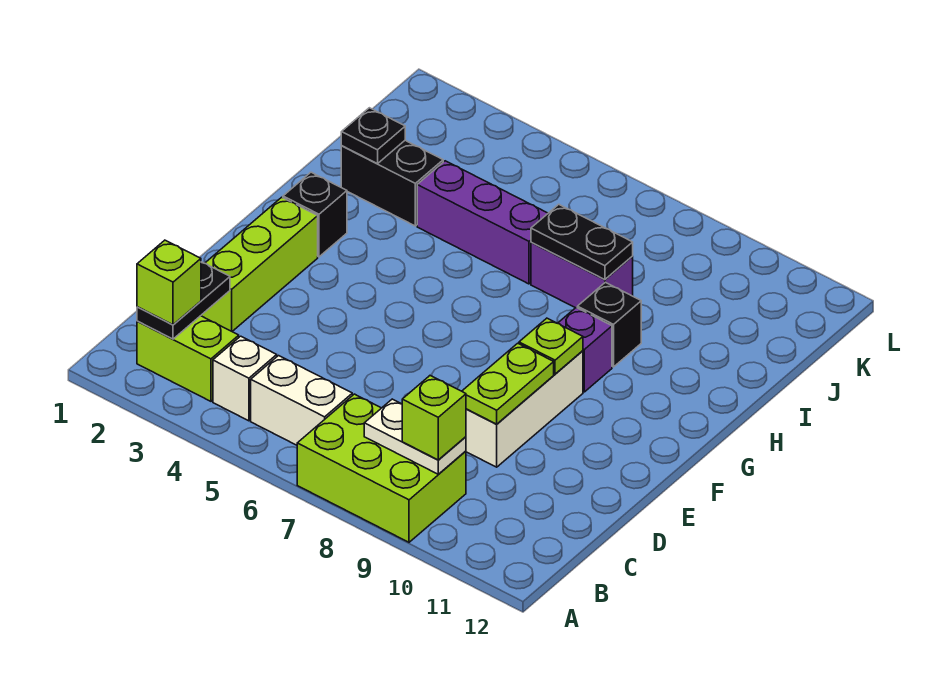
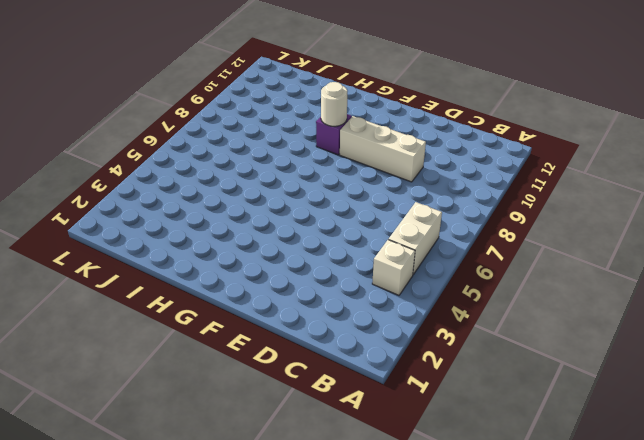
white 1x1 round brick [321,82,347,126] -> none
none -> lime 2x3 brick [297,394,466,542]
none -> lime 1x2 brick [137,316,239,401]
none -> lime 1x3 brick [201,197,318,331]

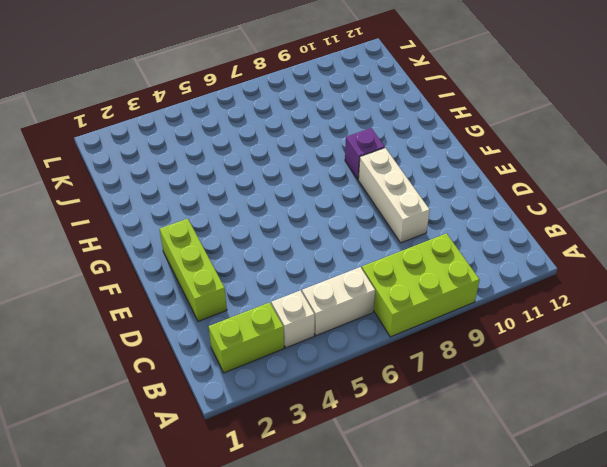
none -> black 1x1 brick [283,172,347,257]
none -> black 1x1 brick [577,282,641,367]
none -> black 1x2 brick [341,140,443,226]

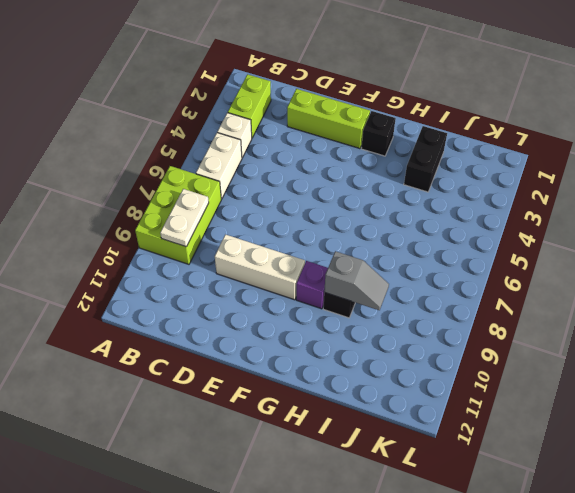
grey 1x2 slope [324,251,389,310] -> none
none -> purple 1x3 brick [417,161,548,284]
none -> purple 1x2 brick [531,242,633,308]
none -> black 1x2 plate [137,262,230,339]

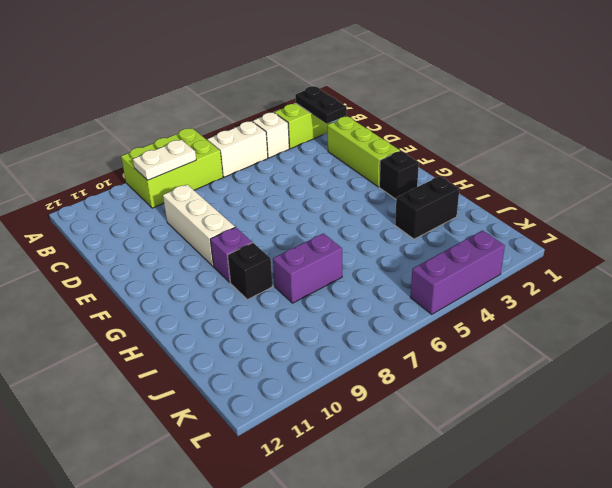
purple 1x3 brick [410,230,505,314] -> purple 1x3 brick moved to [417,161,548,284]
none -> lime 1x2 plate [462,343,554,424]
none -> lime 1x1 plate [519,318,583,374]
none -> black 1x1 plate [341,108,405,164]

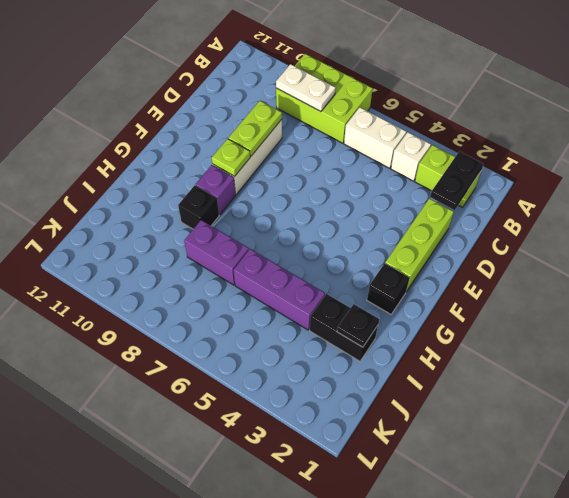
none -> black 1x2 plate [531,204,633,280]
none -> lime 1x1 brick [137,240,201,325]
none -> lime 1x1 brick [402,376,466,460]

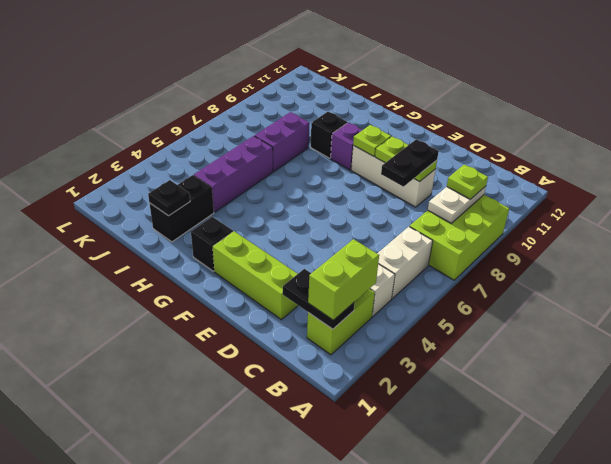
lime 1x2 brick [308,239,379,320] -> lime 1x1 brick [137,240,201,325]
lime 1x1 plate [447,164,488,199] -> lime 1x1 brick [402,376,466,460]
black 1x2 plate [381,139,439,187] -> black 1x2 plate moved to [531,204,633,280]

